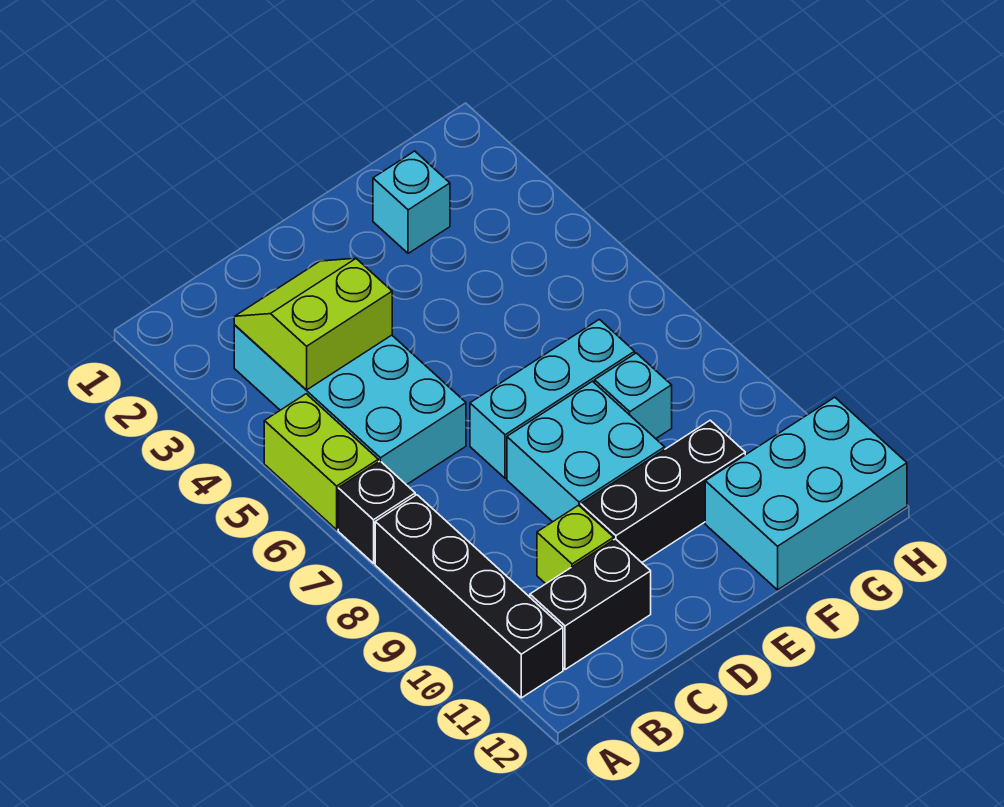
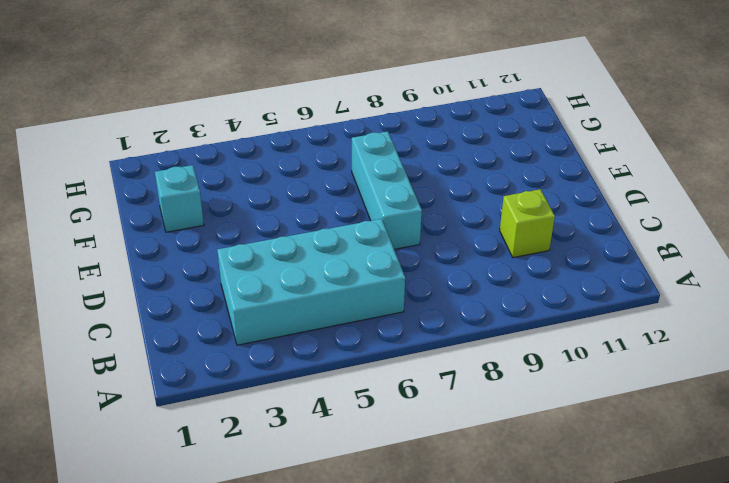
none -> lime 1x2 brick [264,394,378,530]
none -> black 1x1 brick [338,461,415,563]
none -> black 1x4 brick [375,495,563,698]

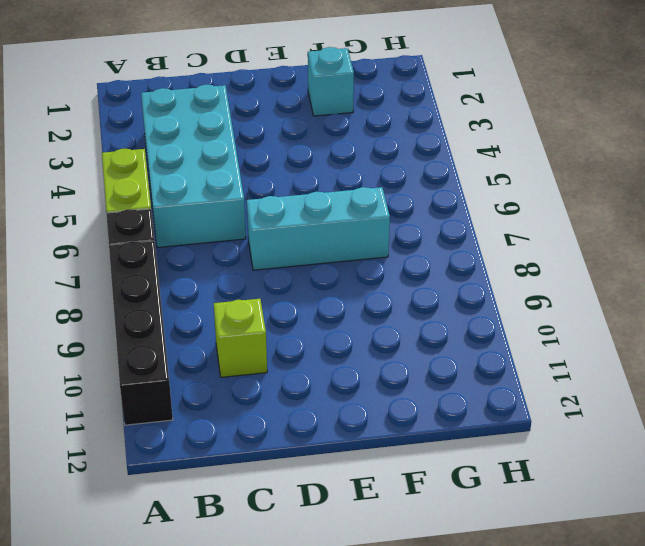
none -> black 1x2 brick [530,539,651,670]
none -> cyan 2x2 brick [507,381,665,522]
none -> black 1x3 brick [581,420,745,562]

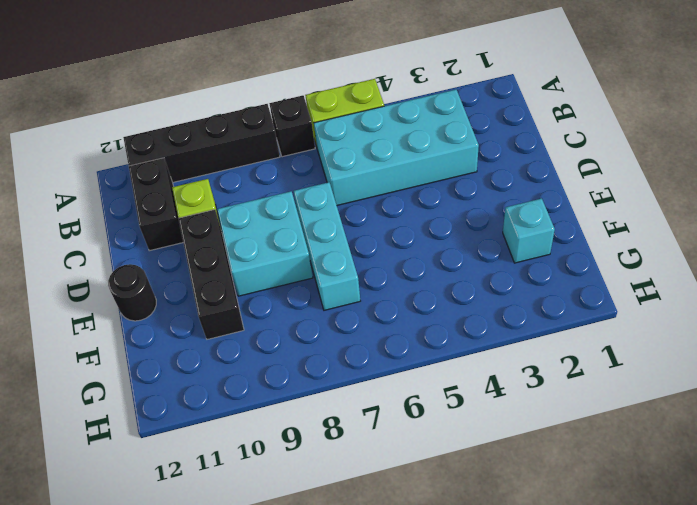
black 1x1 round brick [108,264,156,321] -> none
none -> cyan 1x1 brick [595,353,672,439]
none -> cyan 2x3 brick [705,397,907,590]
none -> lime 2x2 slope [234,258,392,390]

